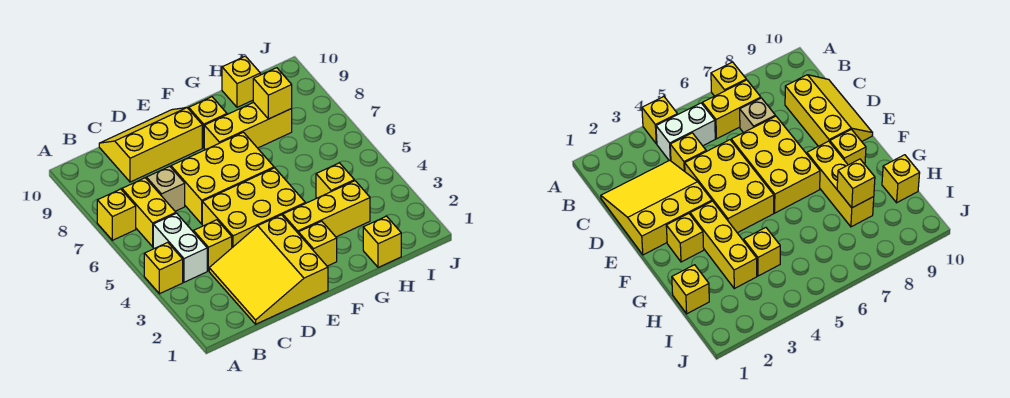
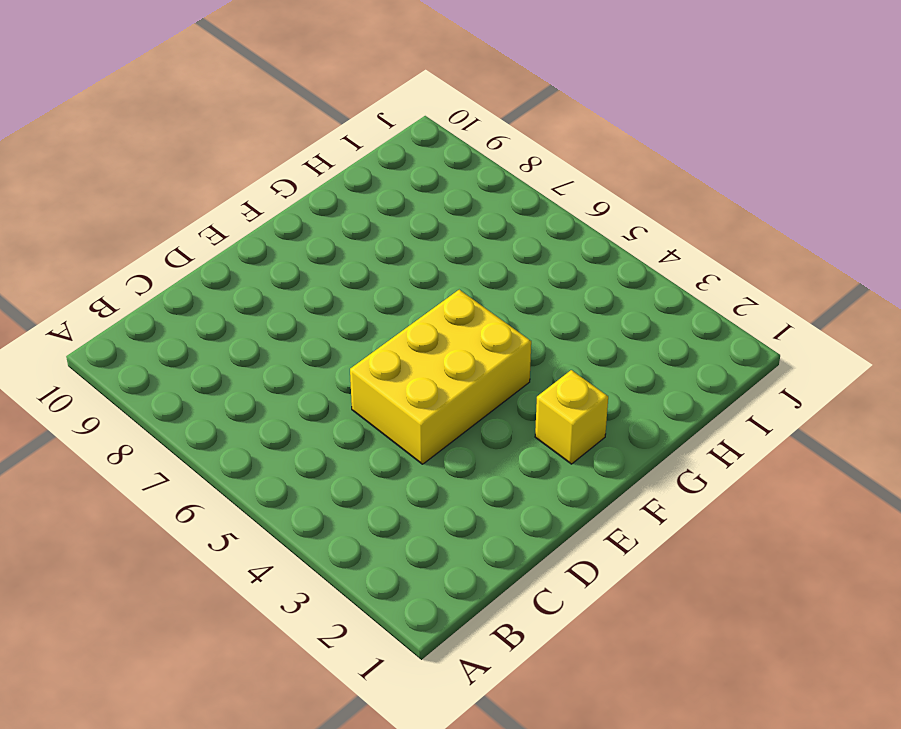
none -> yellow 1x1 brick [144,243,183,294]
none -> yellow 1x1 brick [97,189,136,240]
none -> white 1x2 brick [153,213,207,282]

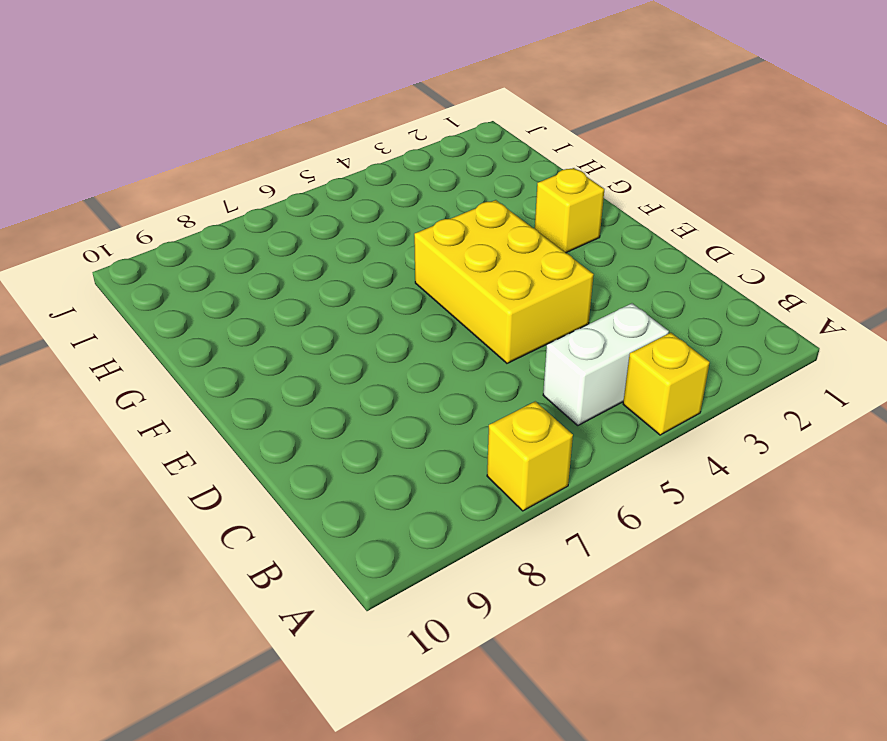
none -> yellow 1x2 brick [122,178,176,247]
none -> yellow 3x3 slope [209,215,328,324]
none -> yellow 1x1 brick [194,220,232,271]

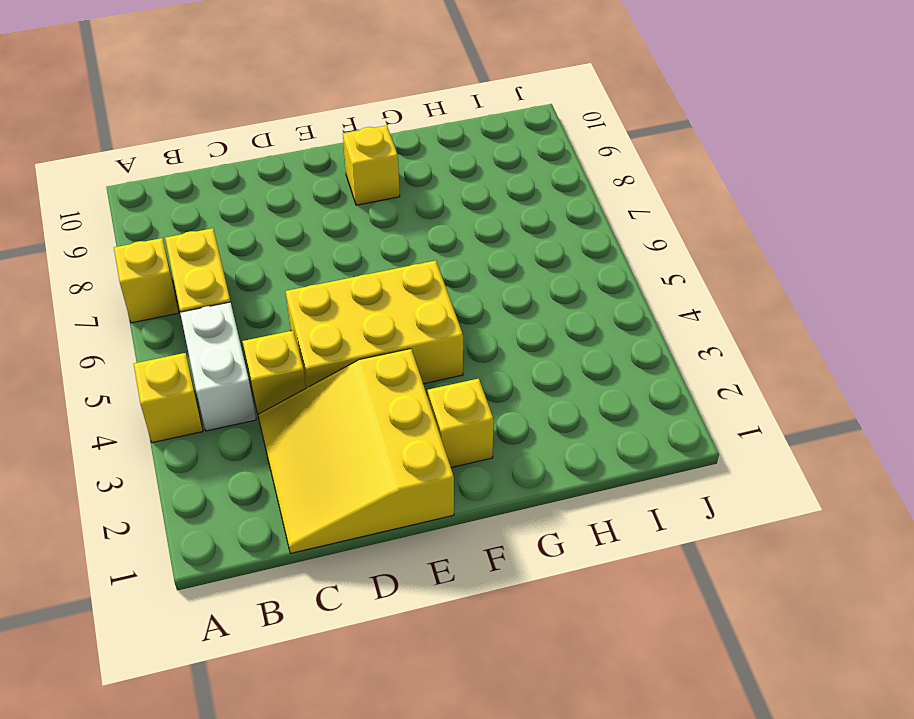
none -> tan 1x1 brick [147,166,185,211]
none -> yellow 2x3 slope [99,108,202,182]
none -> yellow 2x3 brick [171,132,274,224]

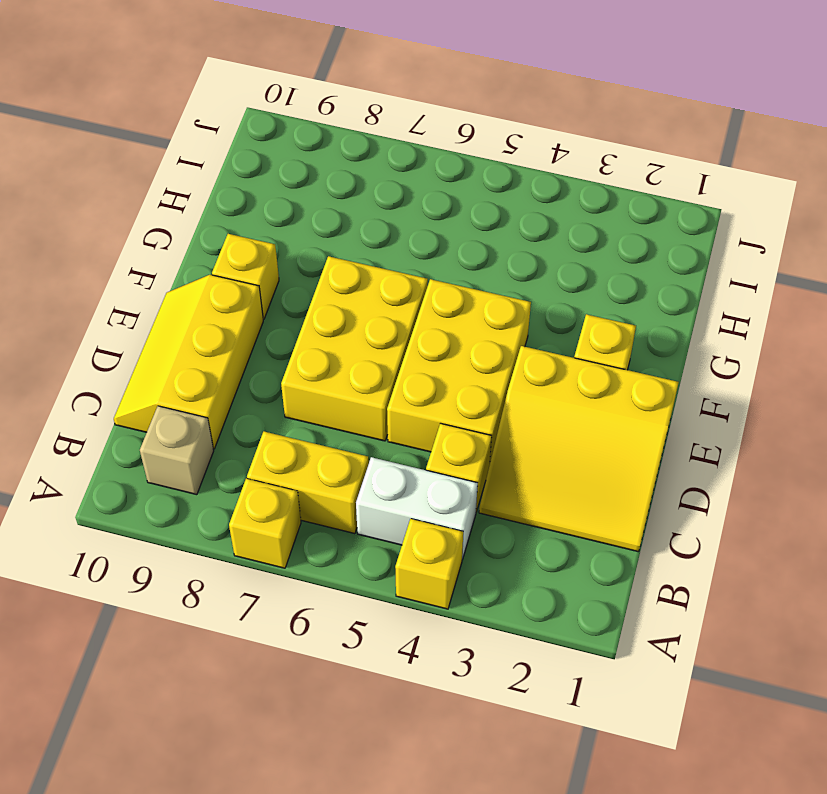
tan 1x1 brick [140,406,214,495] -> tan 1x1 brick moved to [147,166,185,211]
none -> yellow 1x3 brick [283,181,370,237]
none -> yellow 1x3 brick [204,102,292,150]
none -> yellow 1x1 brick [363,216,401,268]

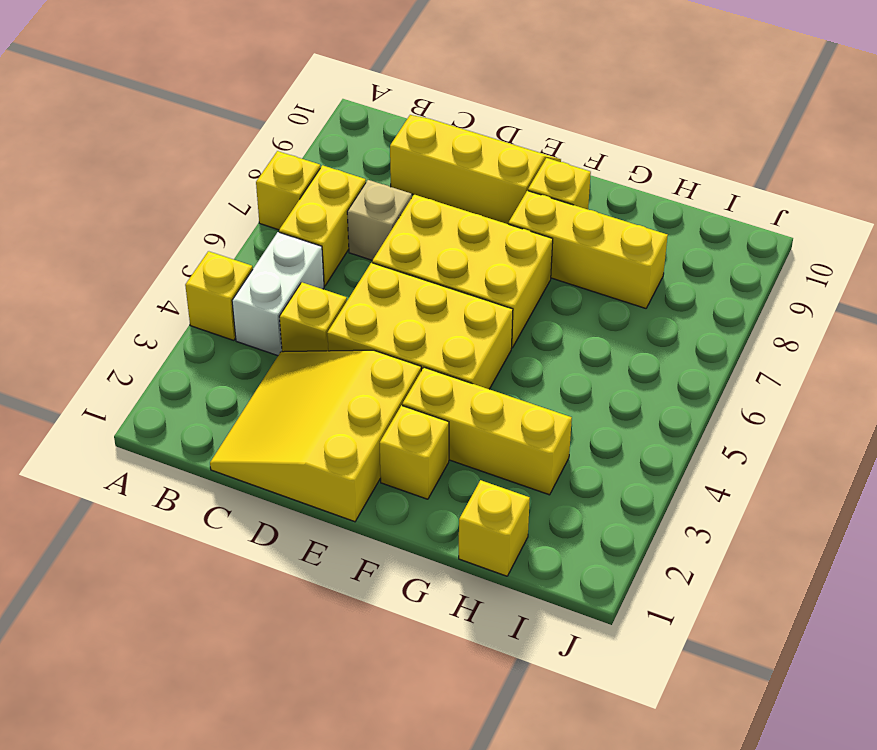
none -> yellow 1x1 brick [316,163,354,198]
none -> yellow 1x1 brick [222,56,260,107]
none -> yellow 1x1 brick [253,68,292,119]

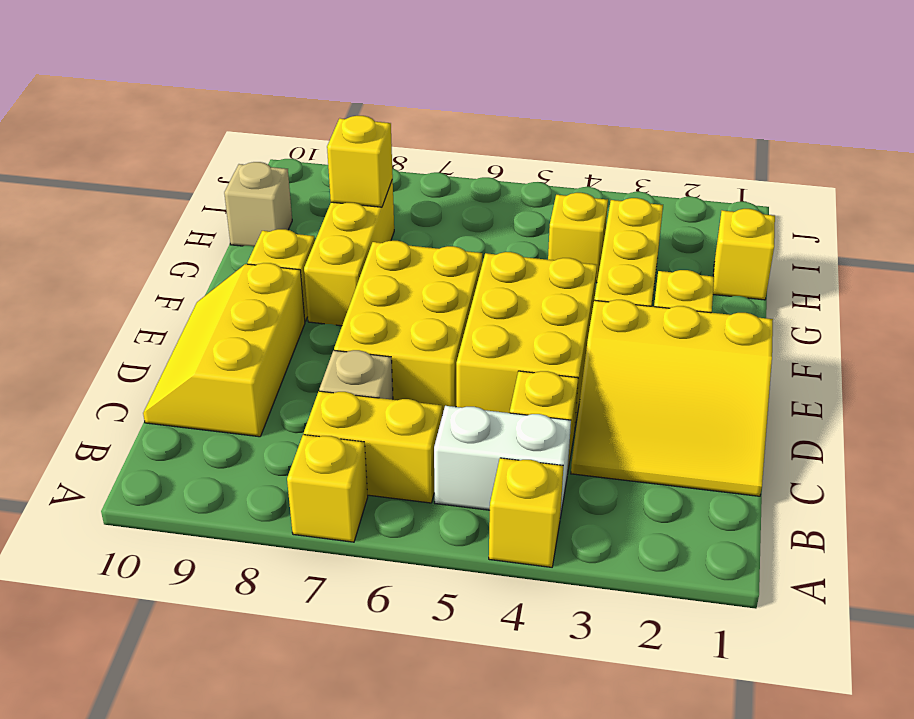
tan 1x1 brick [224,162,292,246] -> yellow 1x1 brick [222,56,260,107]

